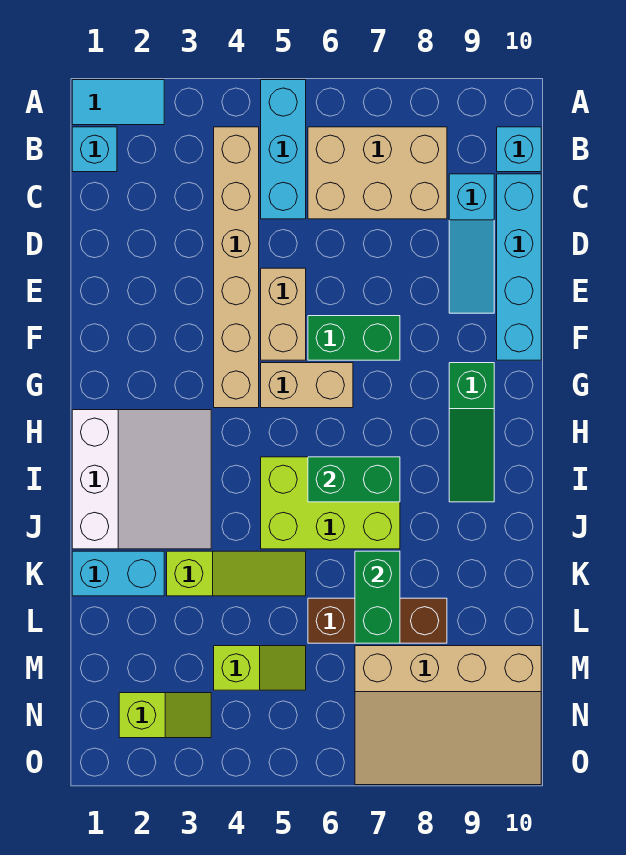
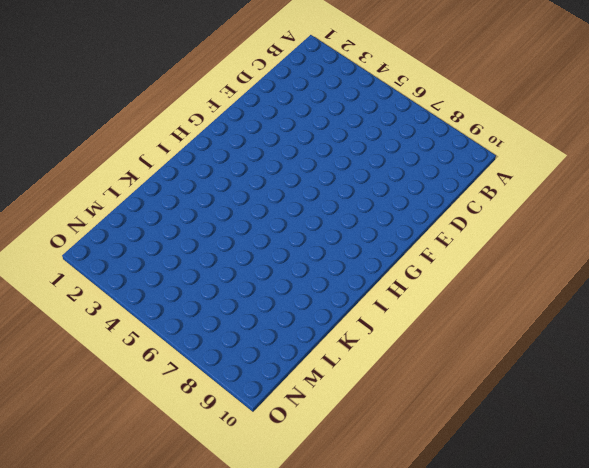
none -> cyan 1x2 tile [72,80,164,125]
none -> cyan 1x3 brick [261,80,306,219]
none -> cyan 1x1 brick [72,127,117,172]

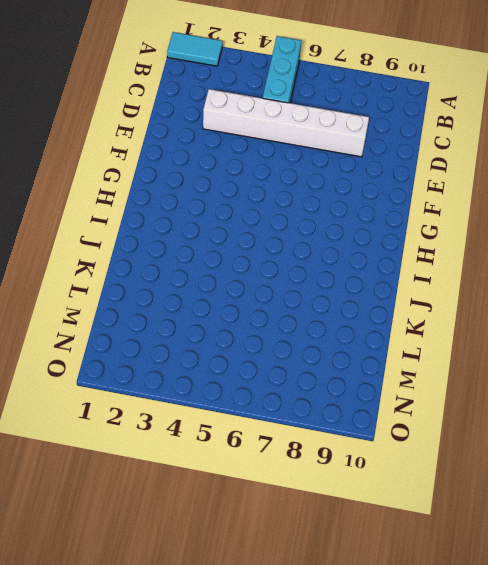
white 1x6 brick [203,89,369,157] -> tan 1x6 brick [214,127,259,408]
none -> cyan 1x1 brick [72,127,117,172]
none -> tan 2x3 brick [308,127,447,219]
none -> cyan 1x1 brick [497,127,541,172]

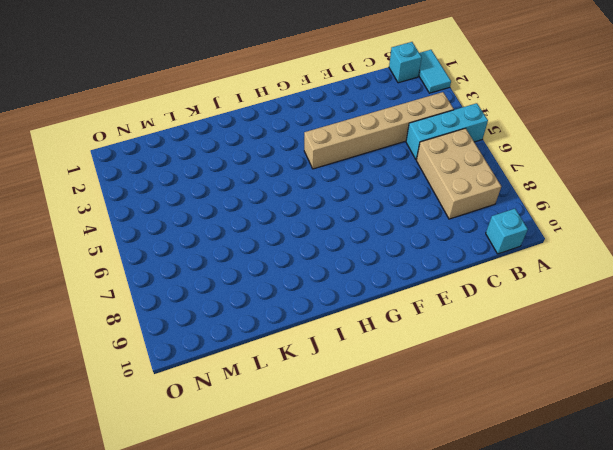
none -> cyan 1x3 slope [449,174,494,313]
none -> cyan 1x4 brick [497,174,541,360]
none -> tan 1x2 brick [261,268,306,360]

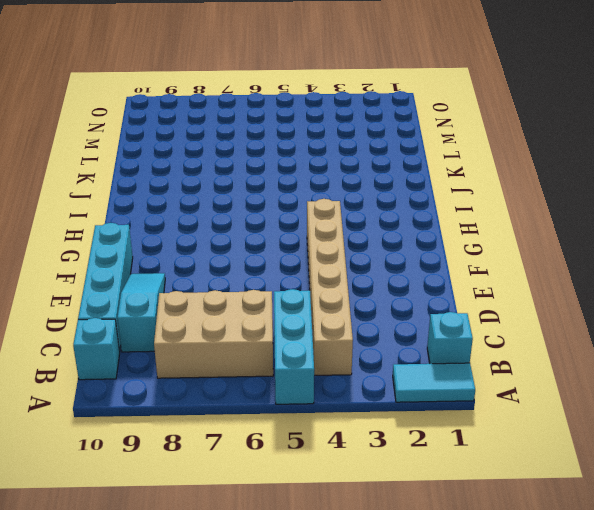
none -> tan 1x2 brick [261,268,306,360]
none -> green 1x2 brick [308,316,400,360]
none -> tan 1x2 brick [261,363,353,408]

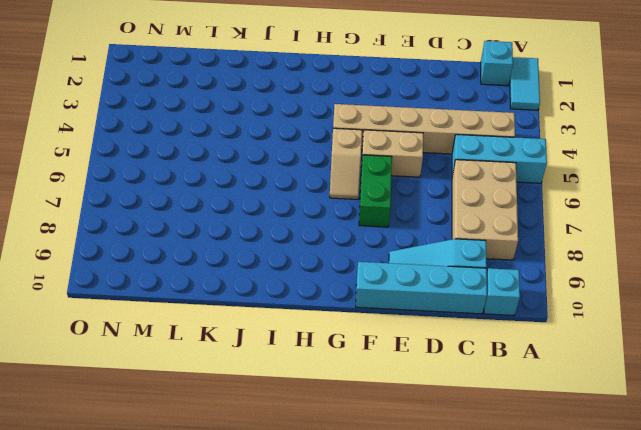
tan 1x2 slope [330,128,362,199] -> tan 1x2 brick [261,363,353,408]
none -> green 1x3 slope [449,363,494,502]
none -> white 3x3 slope [72,410,211,549]
none -> lime 2x3 brick [261,457,400,549]

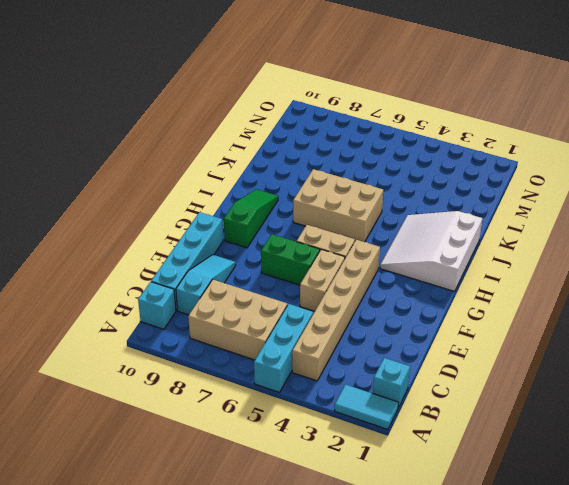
tan 2x3 brick [293,169,383,242] -> lime 2x3 brick [261,457,400,549]
none -> cyan 1x2 brick [72,551,164,596]
none -> lime 1x3 slope [167,551,306,596]
none -> brown 1x3 brick [308,598,447,643]

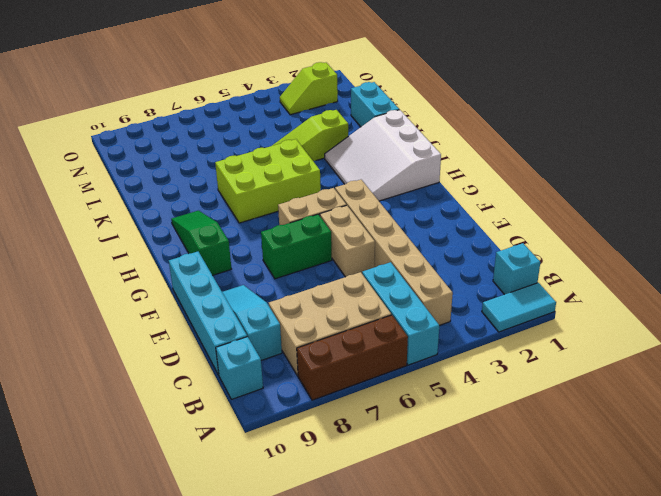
brown 1x3 brick [297,315,408,400] -> brown 1x3 brick moved to [308,598,447,643]
cyan 1x2 brick [351,82,399,127] -> cyan 1x2 brick turned to [72,551,164,596]
none -> lime 1x2 slope [214,646,306,690]
none -> tan 3x4 slope [355,646,541,785]
none -> green 1x2 brick [308,457,400,502]

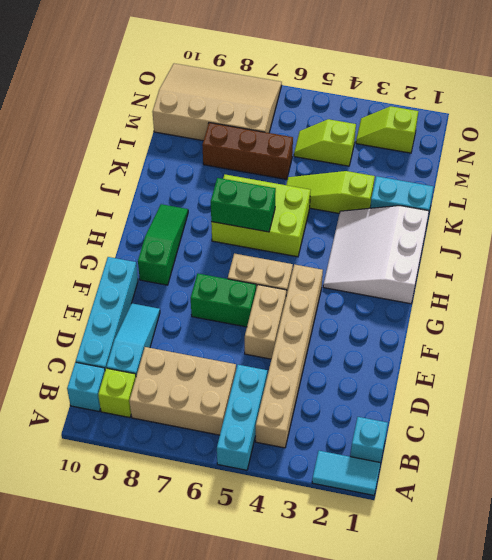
lime 1x1 brick [98,368,136,418] -> none
none -> green 1x2 brick [355,551,400,643]

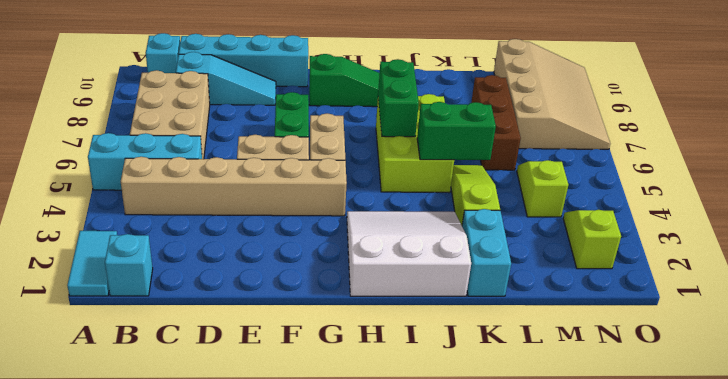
green 1x2 brick [417,102,496,160] -> green 1x2 brick moved to [355,551,400,643]

